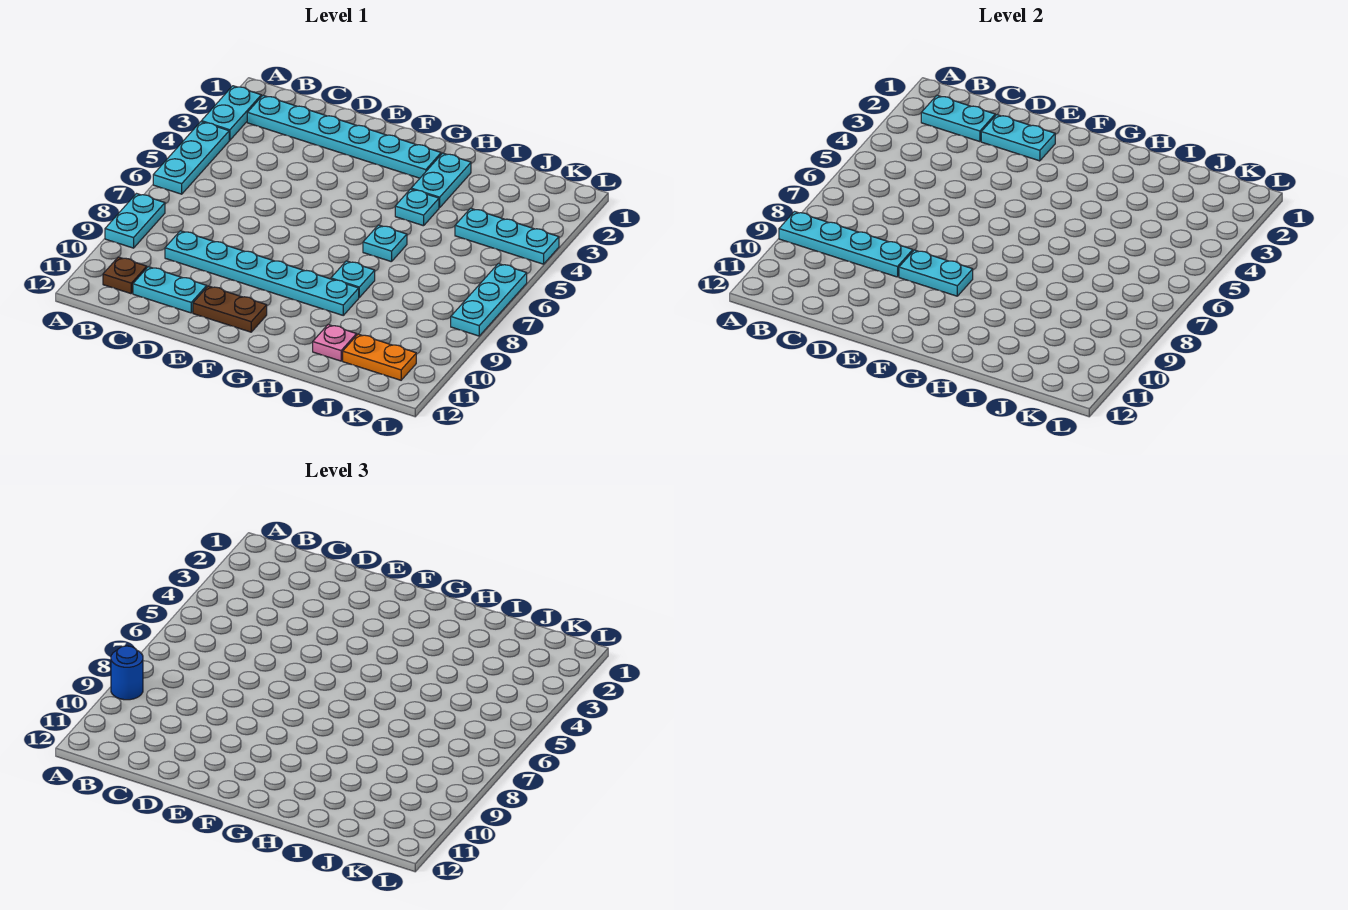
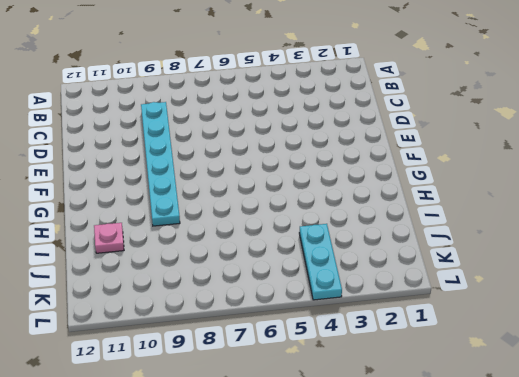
none -> cyan 1x2 plate [201,86,261,140]
none -> cyan 1x3 plate [153,122,229,194]
none -> cyan 1x2 plate [105,194,165,248]

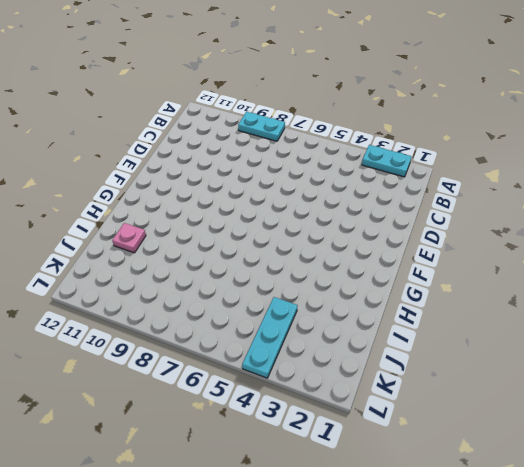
none -> cyan 1x3 plate [153,122,229,194]
none -> cyan 1x6 plate [247,95,441,178]
none -> brown 1x1 plate [103,257,147,294]

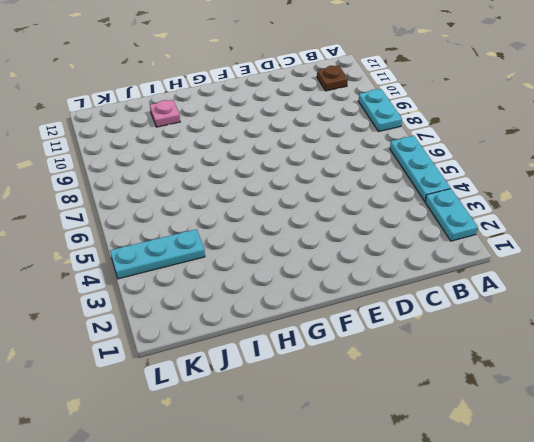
none -> cyan 1x6 plate [247,95,441,178]
none -> cyan 1x6 plate [165,231,359,315]
none -> cyan 1x2 plate [133,267,207,313]

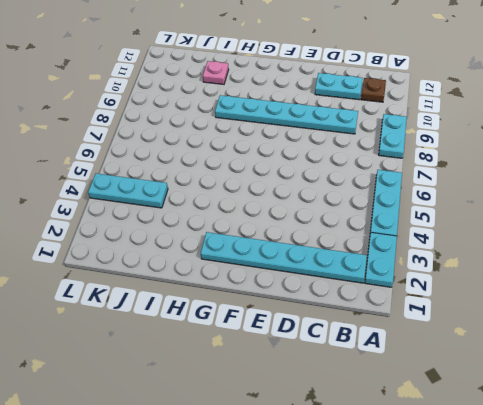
none -> brown 1x2 plate [193,286,267,332]
none -> cyan 1x2 plate [411,153,471,208]
none -> cyan 1x1 plate [395,189,439,226]

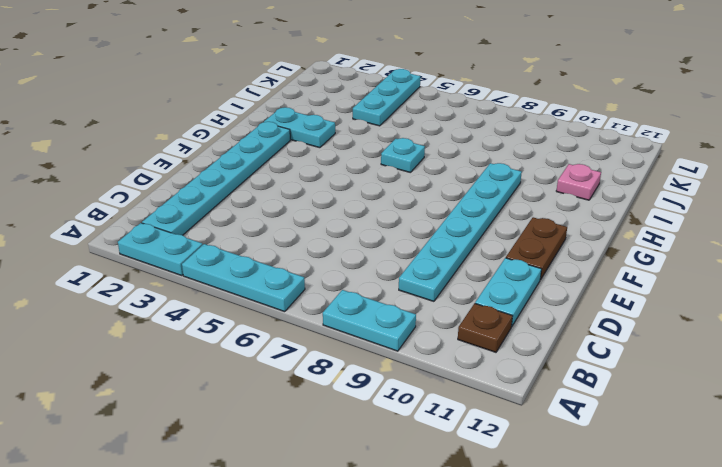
none -> cyan 1x1 plate [395,189,439,226]
none -> cyan 1x1 plate [331,261,375,297]
none -> orange 1x2 plate [343,334,416,380]

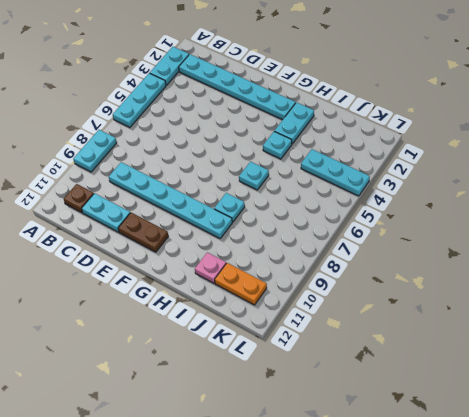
none -> cyan 1x3 plate [451,264,527,336]
none -> cyan 1x4 plate [779,212,913,277]
none -> cyan 1x2 plate [921,95,995,142]

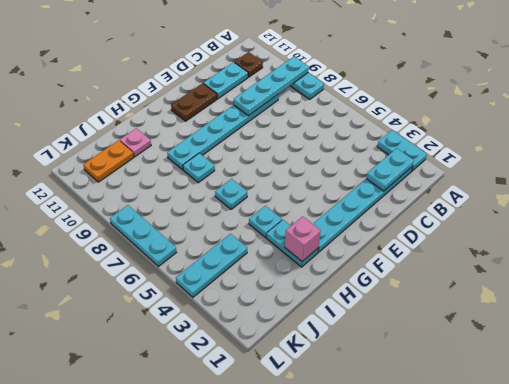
pink 1x1 brick [285,216,321,262] -> none
none -> cyan 1x3 plate [153,122,229,194]
none -> cyan 1x2 plate [981,115,1055,161]
none -> cyan 1x2 plate [899,250,973,296]

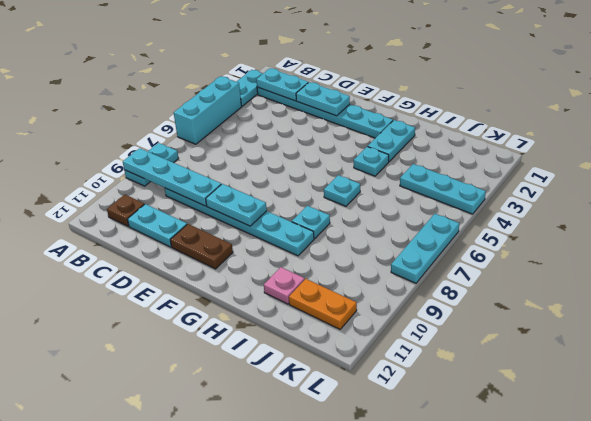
cyan 1x3 brick [174,76,242,144] -> cyan 1x3 plate [153,122,229,194]
none -> blue 1x1 round brick [111,646,143,700]

